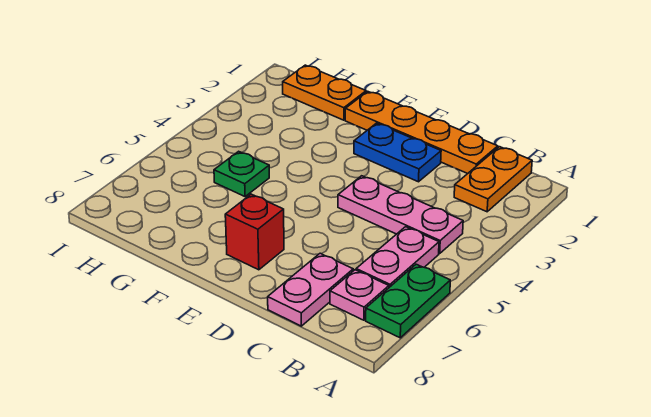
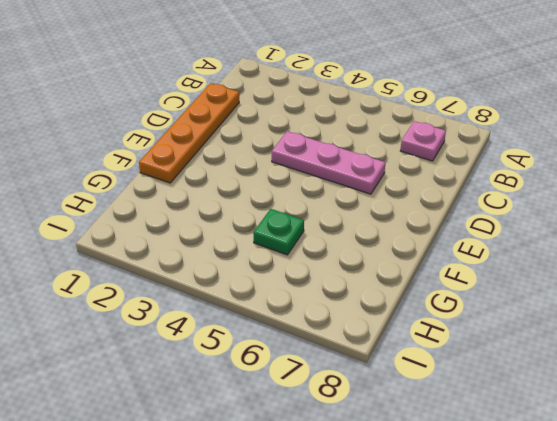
pink 1x3 plate [272,131,385,194] -> pink 1x3 plate turned to [338,176,463,253]
none -> green 1x2 plate [366,264,450,338]
none -> orange 1x2 plate [454,147,532,212]

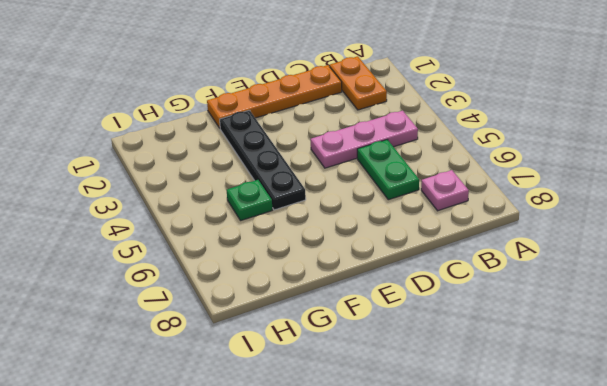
green 1x2 plate [357,140,419,200] -> green 1x2 plate moved to [366,264,450,338]
black 1x4 plate [220,110,306,210] -> none
none -> pink 1x2 plate [356,227,439,287]
none -> pink 1x2 plate [268,253,353,326]

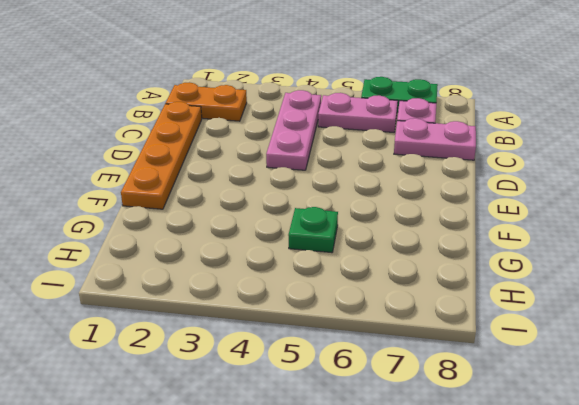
none -> blue 1x2 plate [354,123,441,182]
none -> red 1x1 brick [225,194,284,270]

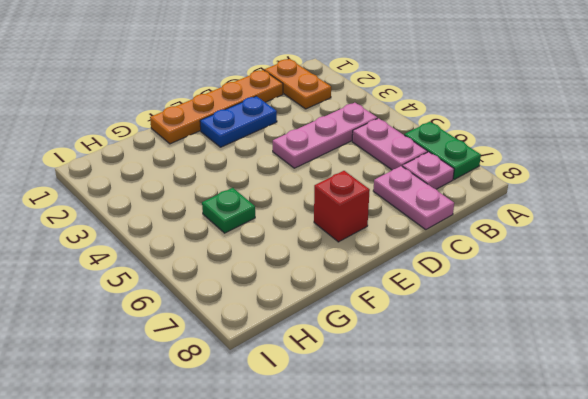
none -> orange 1x2 plate [283,65,366,120]

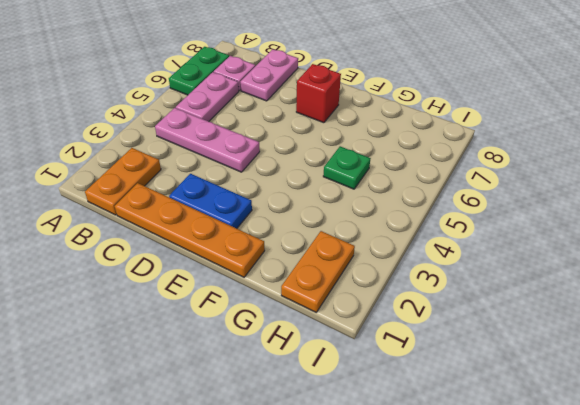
orange 1x2 plate [281,231,355,312] -> orange 1x2 plate turned to [283,65,366,120]

